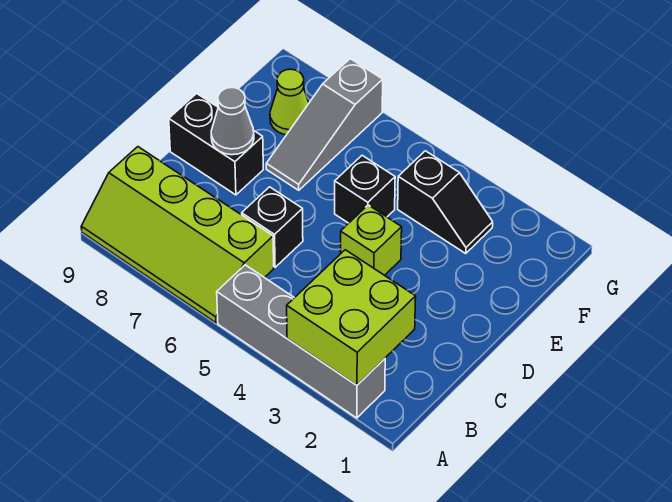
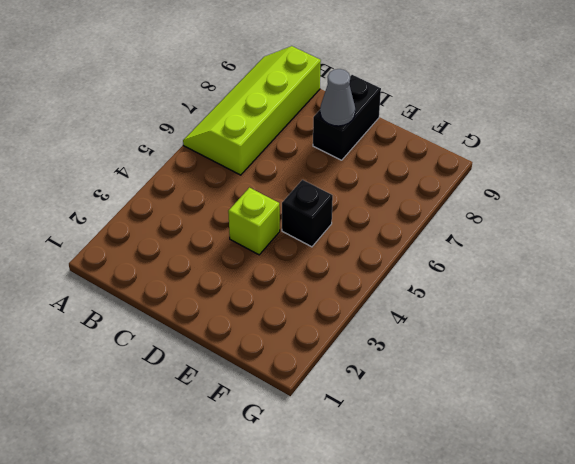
none -> grey 1x4 brick [217,265,385,418]
none -> black 1x1 brick [242,187,303,267]

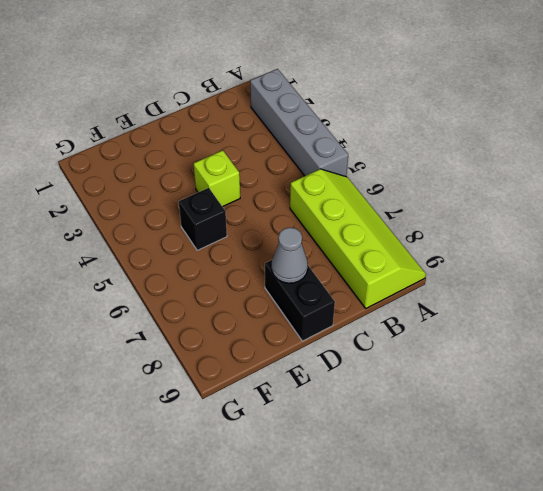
none -> black 1x1 brick [242,187,303,267]
none -> grey 1x3 slope [266,59,383,190]

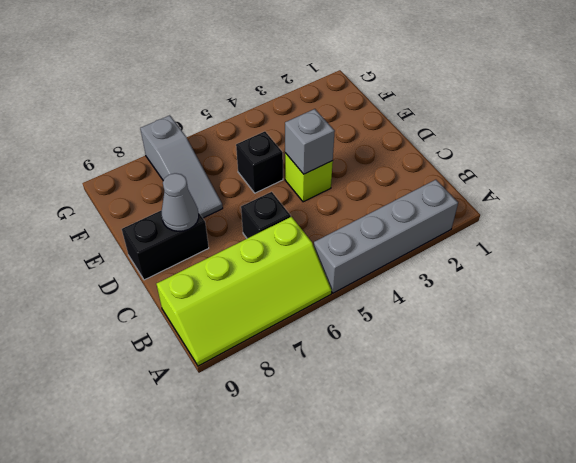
grey 1x1 brick [285,109,335,174] -> none
none -> black 1x2 slope [398,151,493,253]
none -> lime 1x1 cone [270,69,309,135]

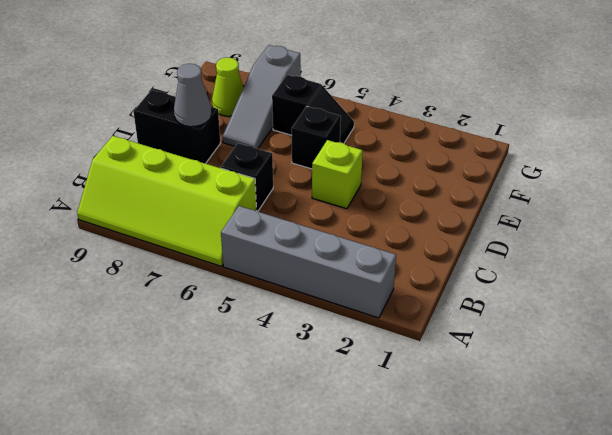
black 1x2 slope [272,75,354,143] -> black 1x2 slope moved to [398,151,493,253]
none -> lime 2x2 brick [287,250,416,385]

